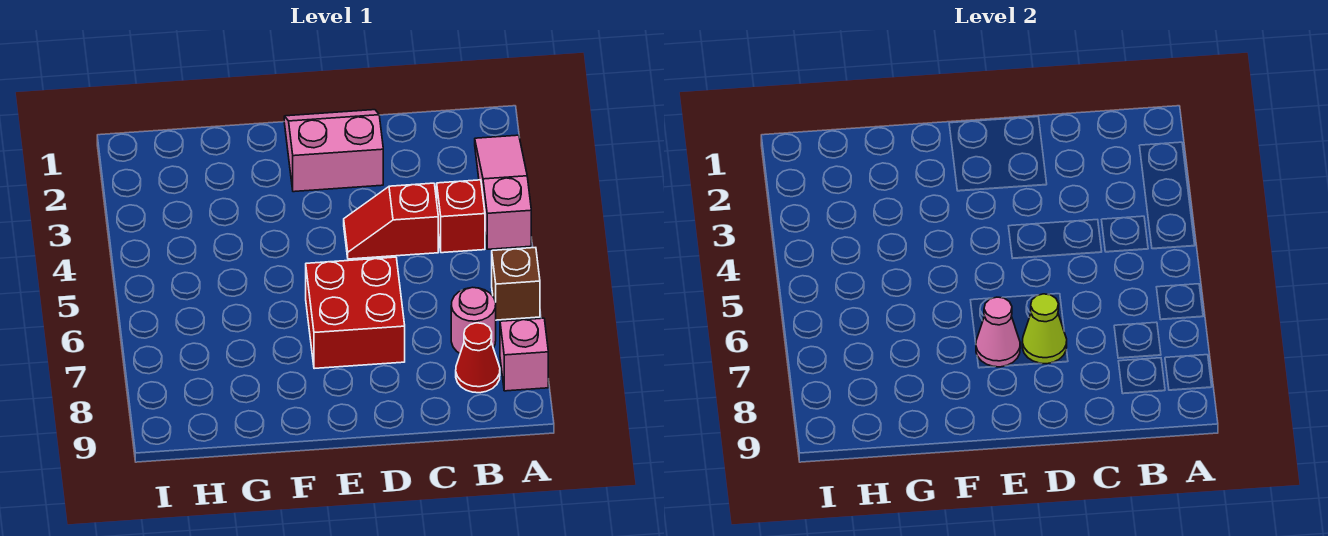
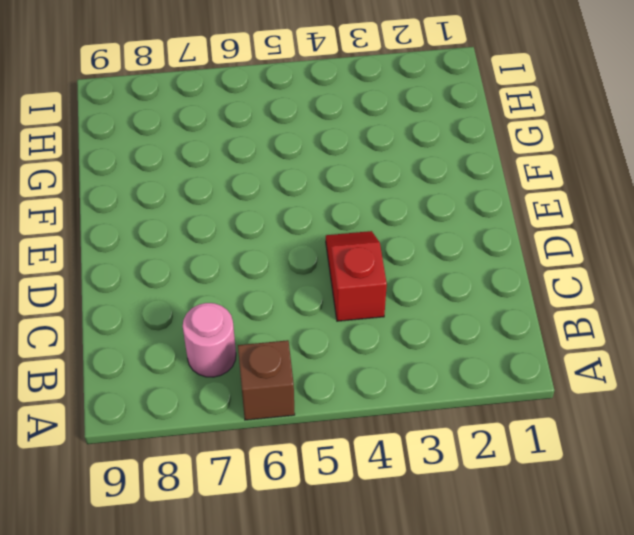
none -> pink 1x3 slope [475,135,531,249]
none -> pink 1x1 brick [500,318,548,391]

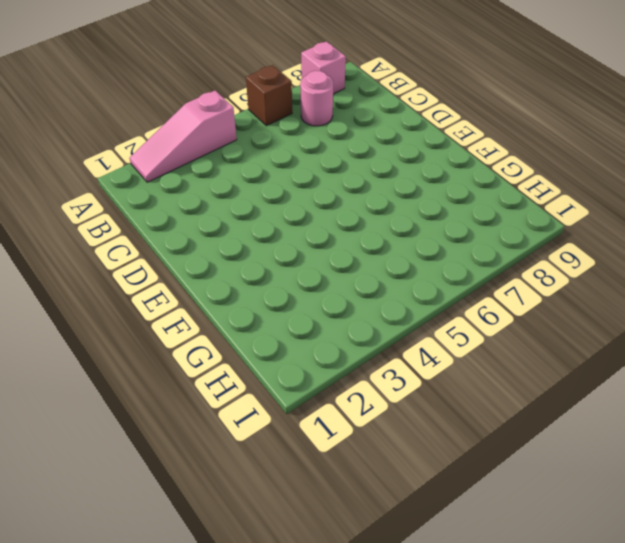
none -> red 1x1 brick [437,180,485,253]
none -> red 1x1 cone [456,323,500,393]

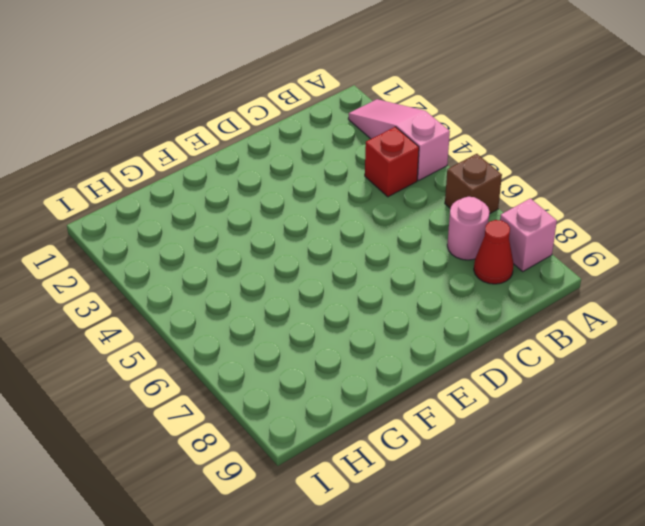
none -> red 1x2 slope [344,183,438,259]
none -> pink 2x2 slope [284,110,383,192]

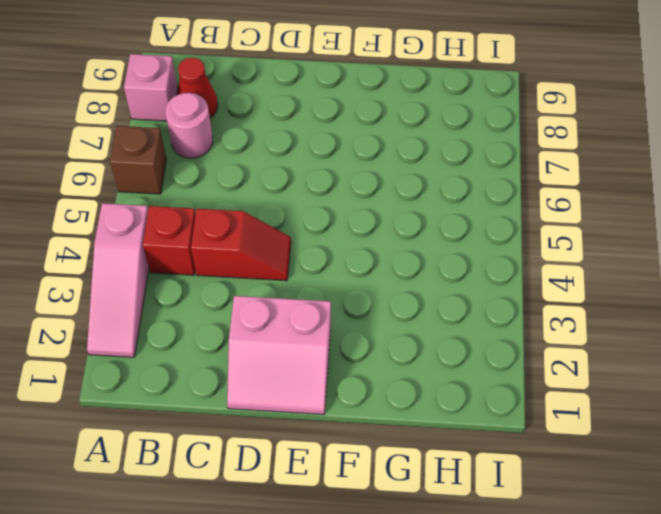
none -> red 2x2 brick [306,257,405,369]
none -> lime 1x1 cone [1022,294,1067,364]

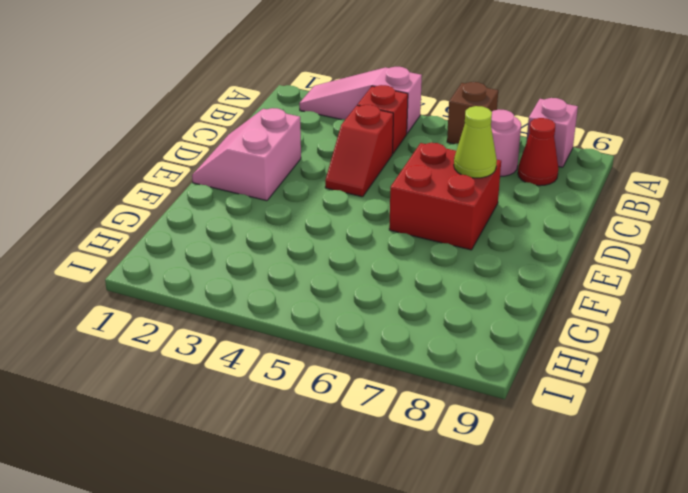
none -> pink 1x1 cone [976,297,1020,367]

